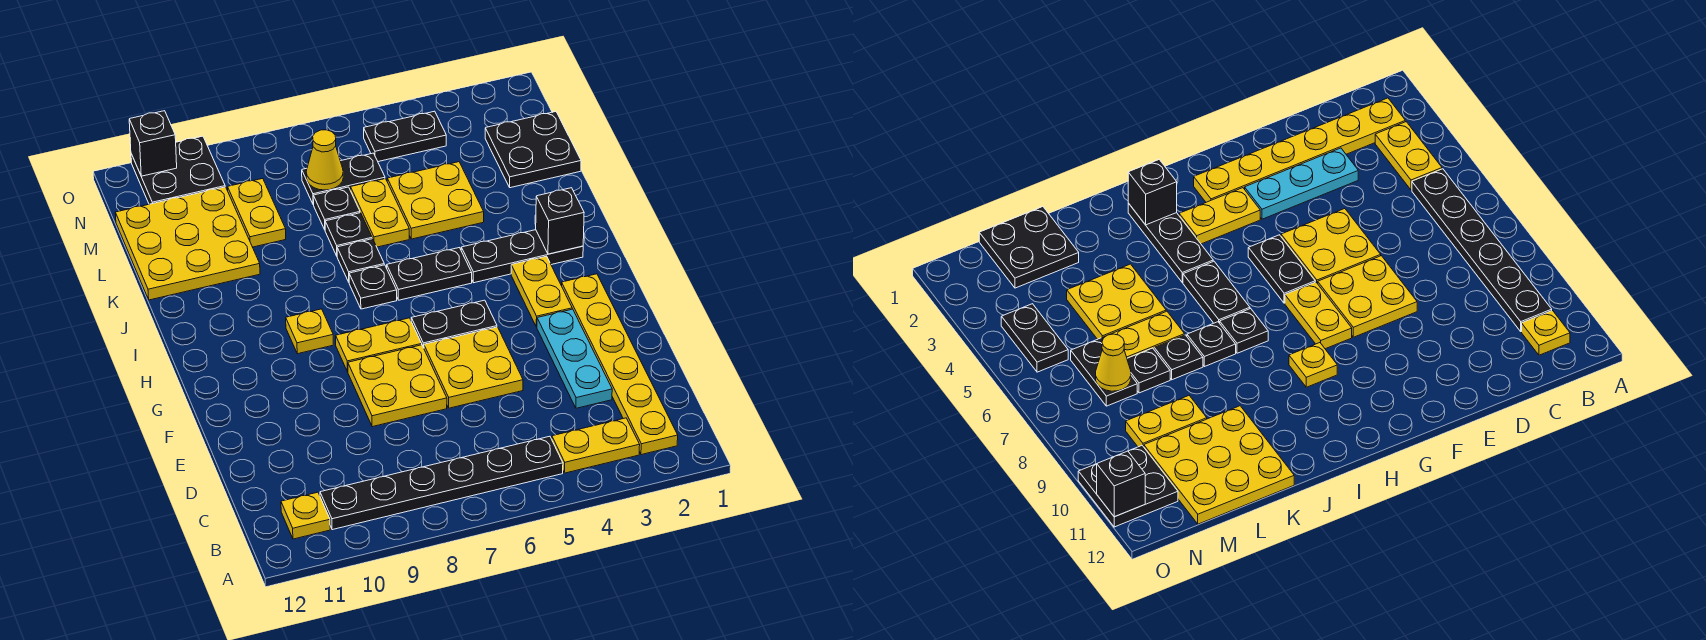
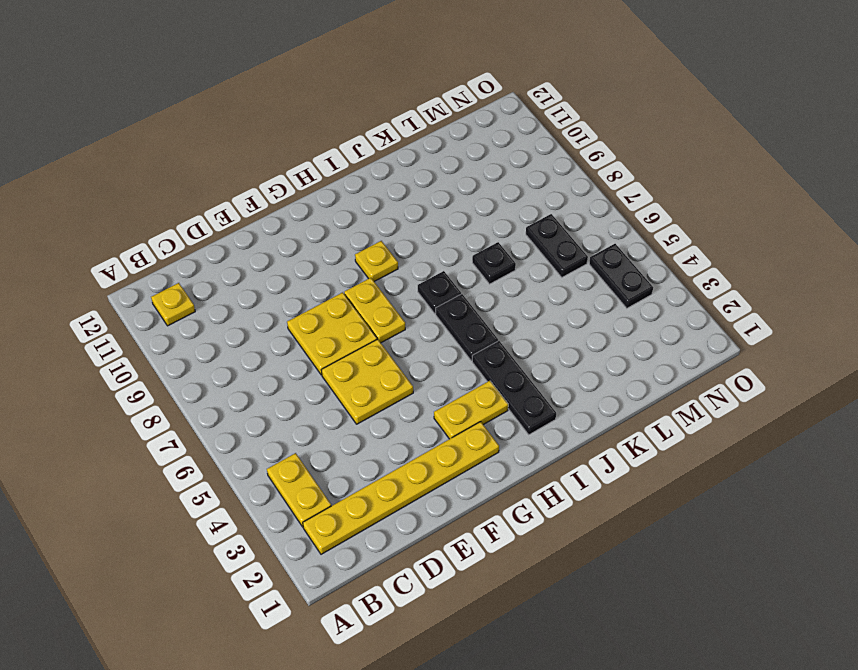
none -> black 1x6 plate [320,436,563,530]
none -> cyan 1x3 plate [537,309,612,408]
none -> black 1x2 plate [411,300,497,348]

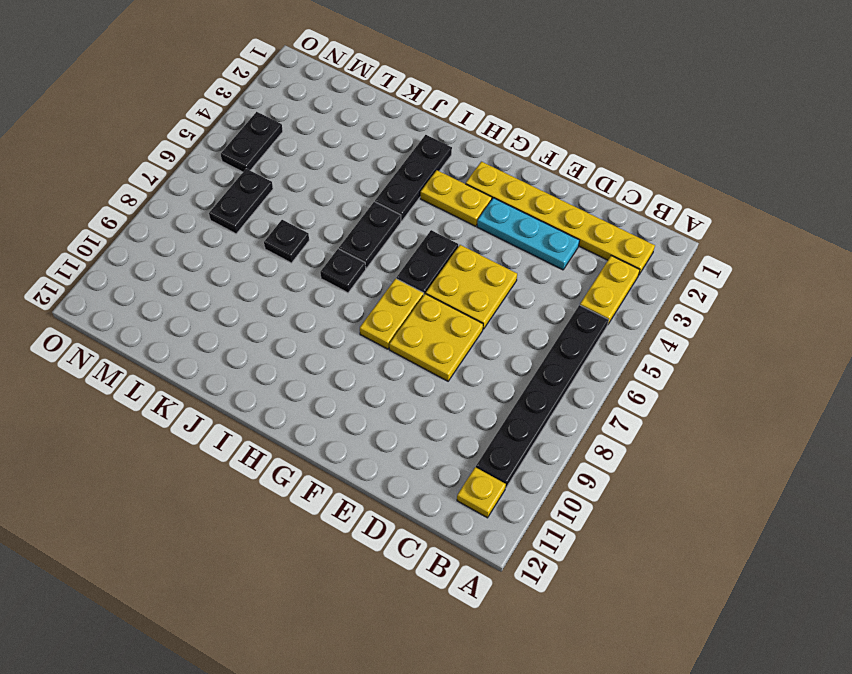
none -> yellow 1x1 plate [286,309,333,354]
none -> black 1x1 plate [337,239,384,282]
none -> yellow 2x2 plate [387,162,484,239]

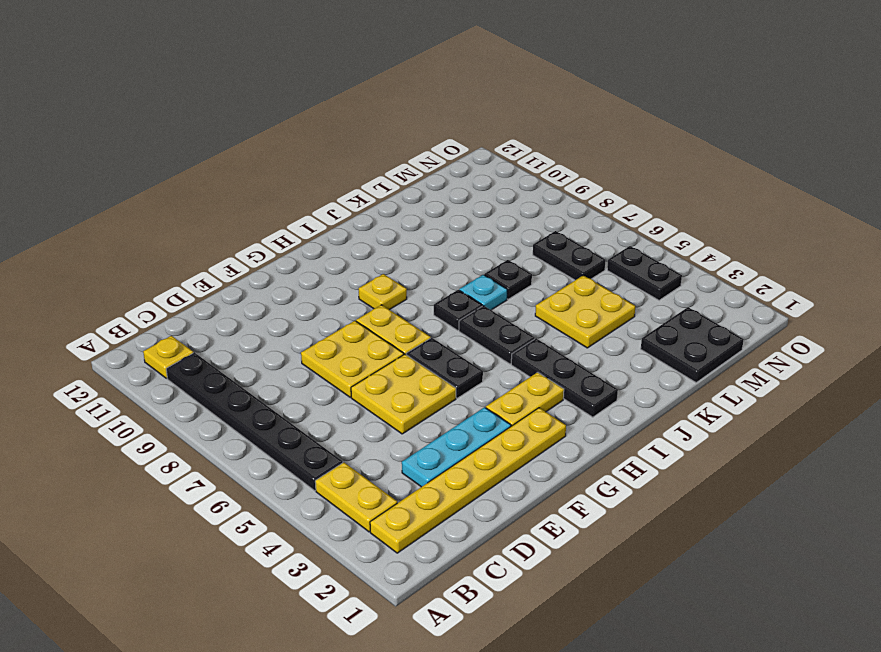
cyan 1x1 plate [459,275,507,310] -> black 1x1 plate [337,239,384,282]
none -> yellow 1x2 plate [351,179,409,247]
none -> yellow 3x3 plate [115,187,260,300]
none -> black 1x1 plate [313,187,360,230]

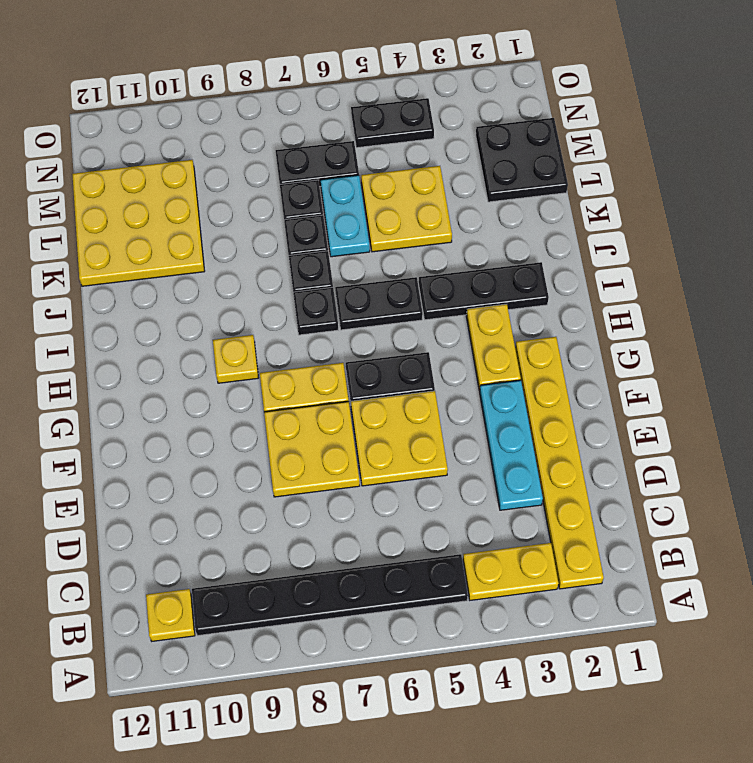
cyan 1x2 plate [321,175,370,257] -> yellow 1x2 plate [351,179,409,247]
none -> yellow 1x2 plate [228,178,286,247]
none -> black 2x2 plate [131,136,225,204]
none -> black 1x1 brick [536,188,584,254]

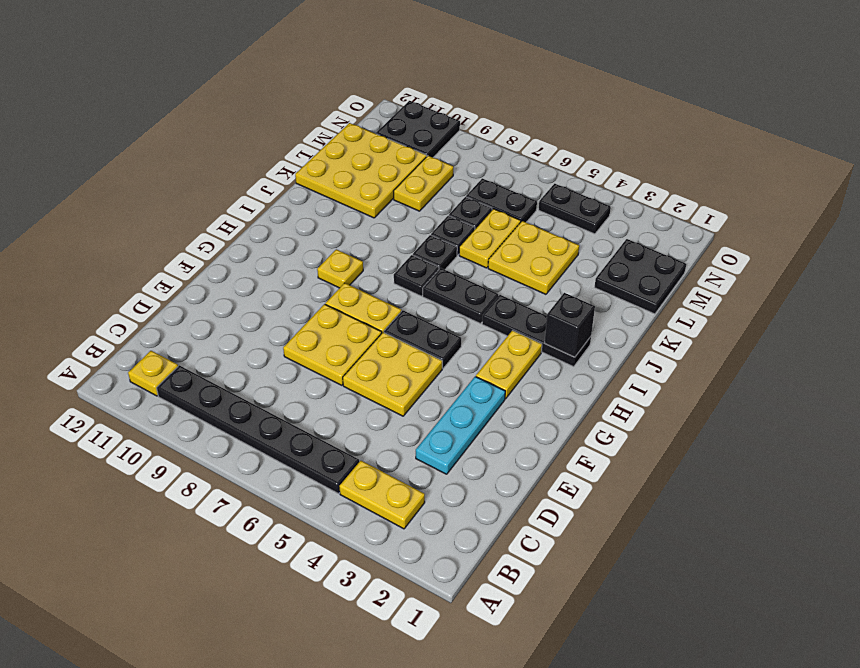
none -> yellow 1x6 plate [562,274,678,455]
none -> yellow 1x1 cone [306,130,343,190]
none -> black 1x1 brick [129,111,177,176]

